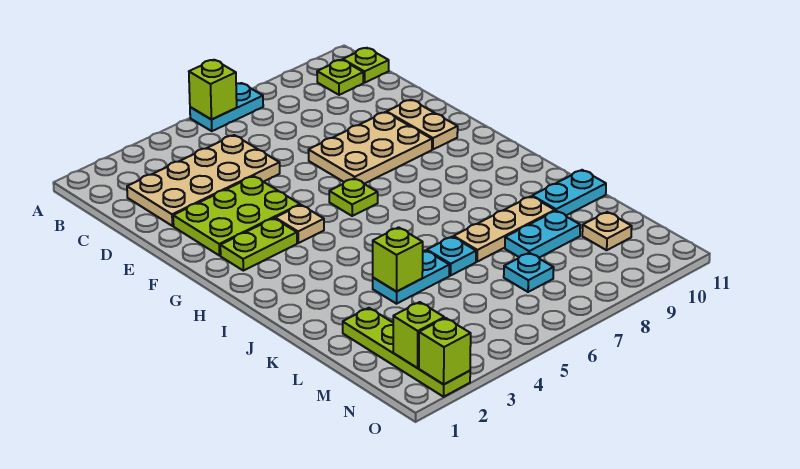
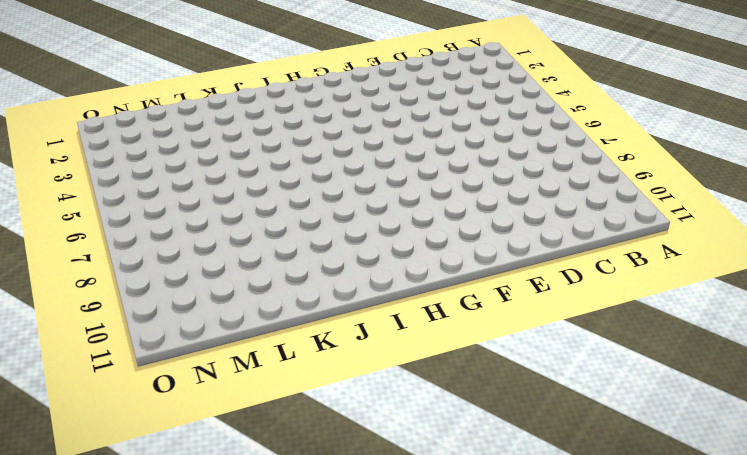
none -> cyan 1x2 plate [190,83,263,131]
none -> lime 1x1 plate [317,60,363,95]
none -> lime 1x1 plate [343,48,389,83]

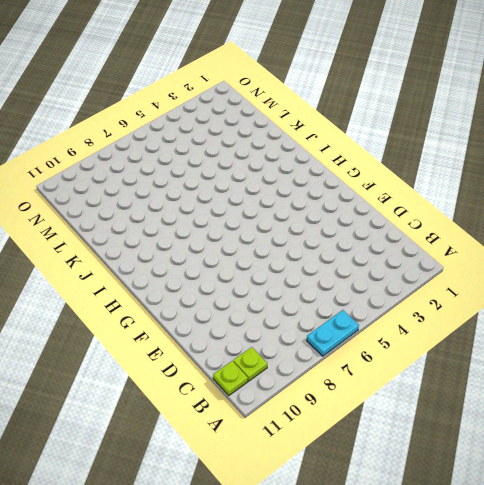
none -> tan 2x4 plate [127,135,280,226]
none -> lime 2x3 plate [173,176,300,256]
none -> tan 2x3 plate [308,112,432,184]

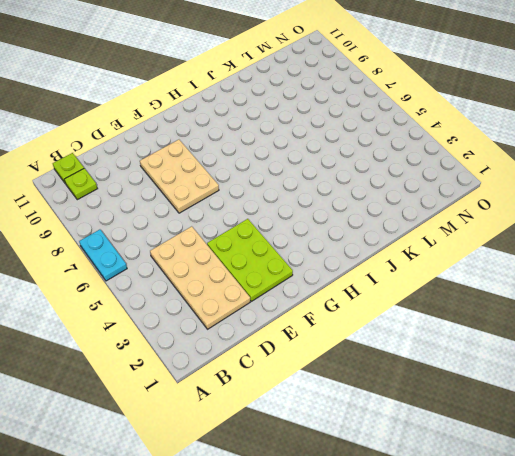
none -> tan 1x2 plate [387,100,458,149]
none -> lime 1x2 plate [220,218,297,271]
none -> tan 1x1 plate [275,205,324,243]

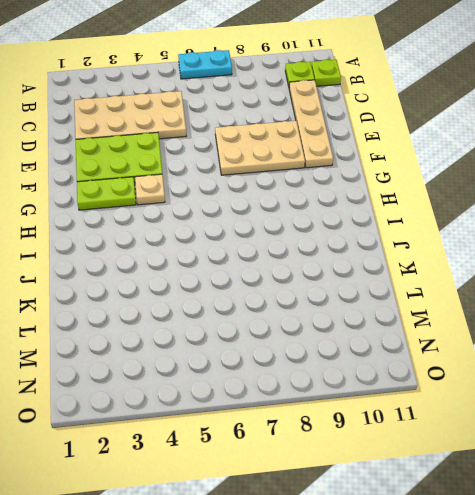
tan 1x4 plate [289,80,333,168] -> tan 1x2 plate [387,100,458,149]
none -> lime 1x1 plate [329,178,378,216]
none -> cyan 1x2 plate [373,250,449,304]
none -> cyan 1x1 plate [427,237,476,275]

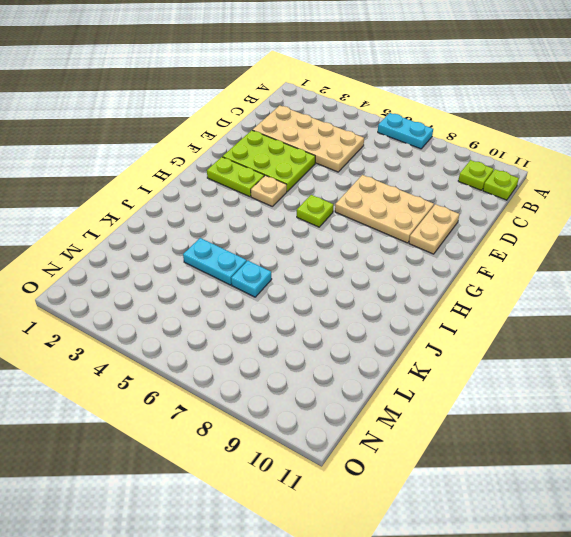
none -> tan 1x3 plate [454,196,555,262]
none -> cyan 1x2 plate [532,170,606,215]
none -> lime 1x4 plate [343,308,470,397]

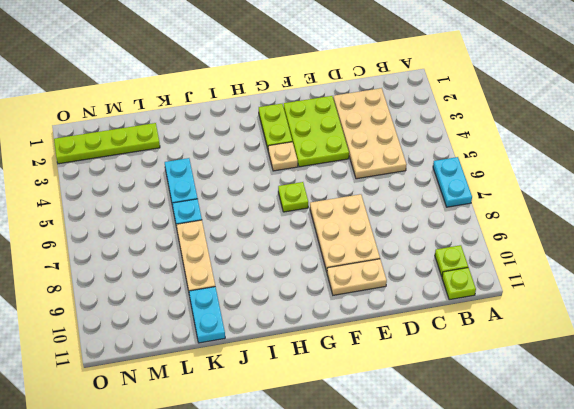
none -> cyan 1x2 plate [505,211,580,258]
none -> cyan 1x1 plate [504,253,554,292]
none -> tan 1x1 plate [582,212,632,250]

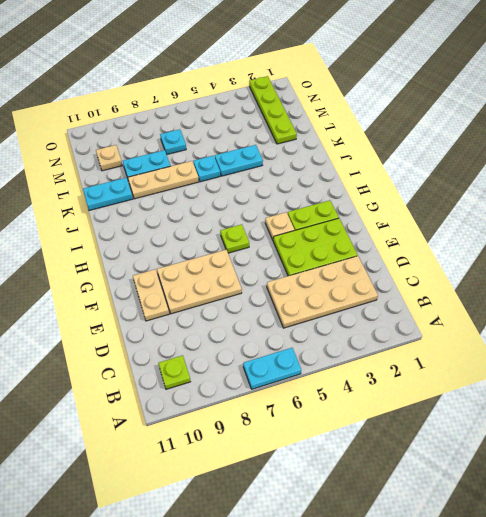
none -> lime 1x1 plate [343,48,389,83]
none -> lime 1x1 brick [189,60,237,120]
none -> lime 1x1 brick [373,227,423,291]

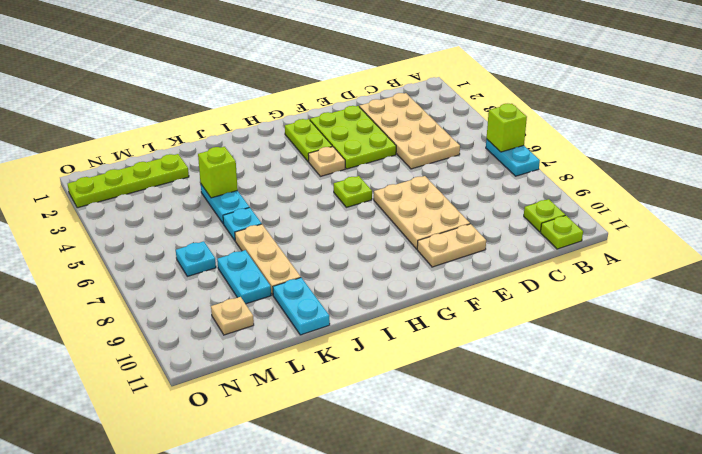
none -> lime 1x1 brick [393,302,444,368]
none -> lime 1x1 brick [419,318,471,384]

